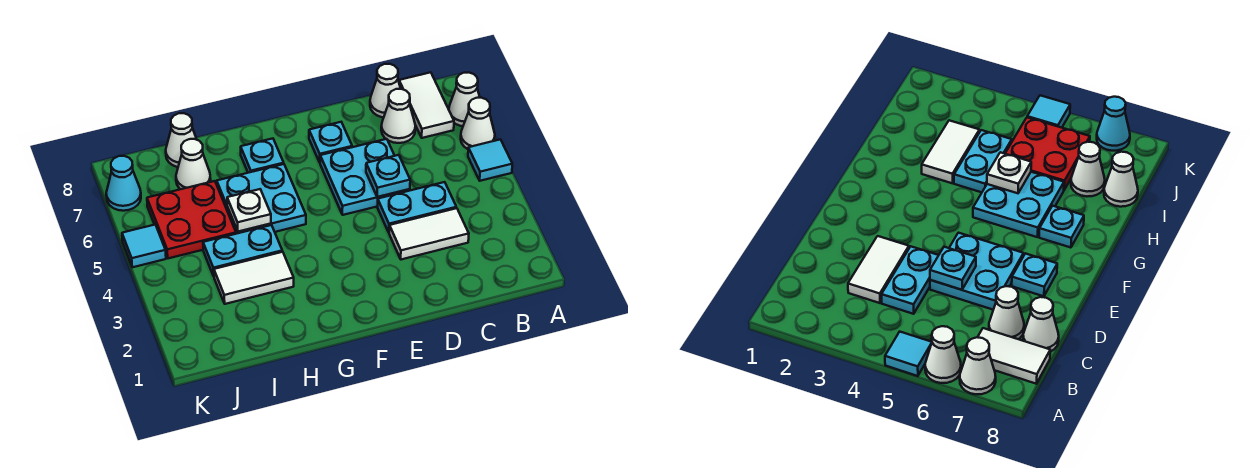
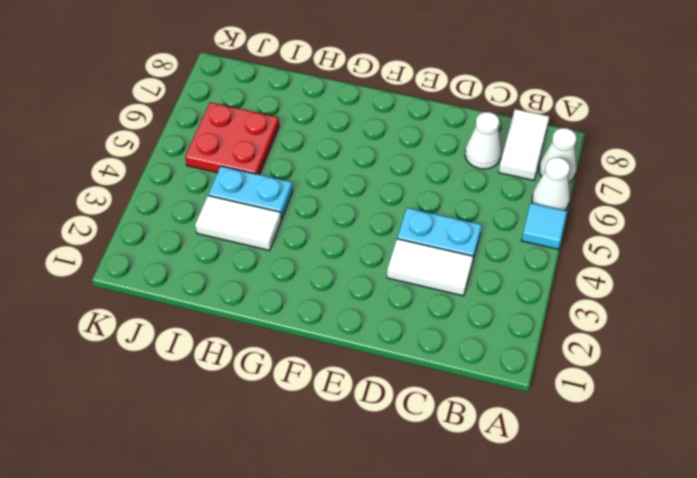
none -> white 1x1 cone [370,64,401,117]
none -> cyan 2x2 plate [320,139,410,215]
none -> cyan 1x1 plate [309,122,352,162]

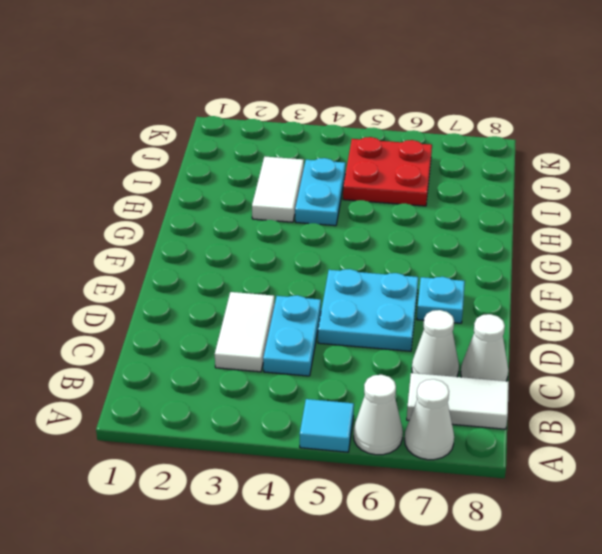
none -> cyan 2x2 plate [217,164,306,234]
none -> cyan 1x1 plate [241,139,284,173]
none -> white 1x1 cone [176,139,211,189]

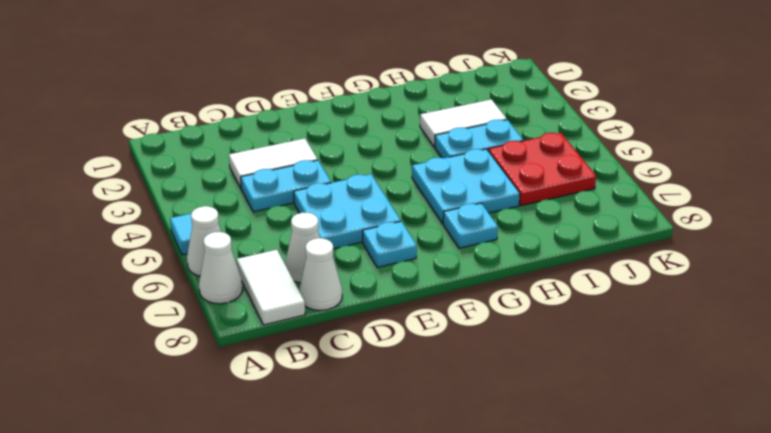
none -> white 1x1 cone [176,139,211,189]
none -> white 1x1 cone [166,113,197,167]
none -> cyan 1x1 tile [122,225,166,267]

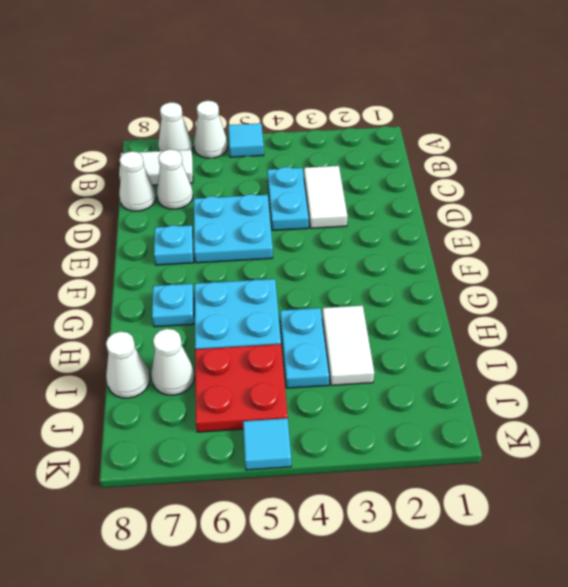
none -> cyan 1x1 cone [106,156,141,211]
none -> cyan 1x1 plate [366,155,410,197]
none -> white 1x1 plate [227,189,271,232]

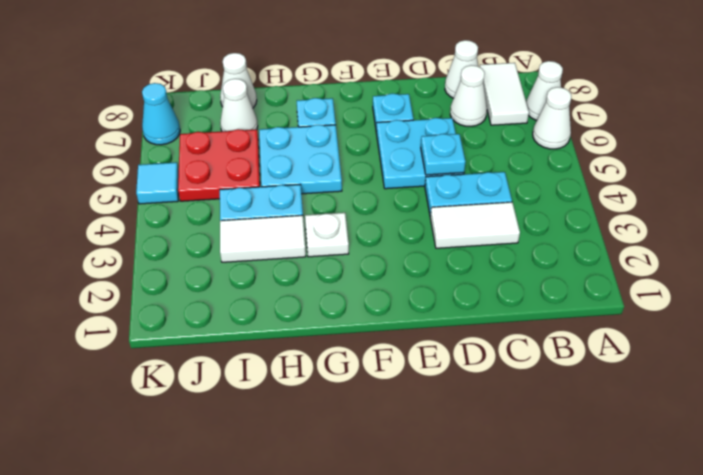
white 1x1 plate [305,213,349,257] -> white 1x1 plate moved to [227,189,271,232]
none -> cyan 1x1 tile [468,139,512,181]

